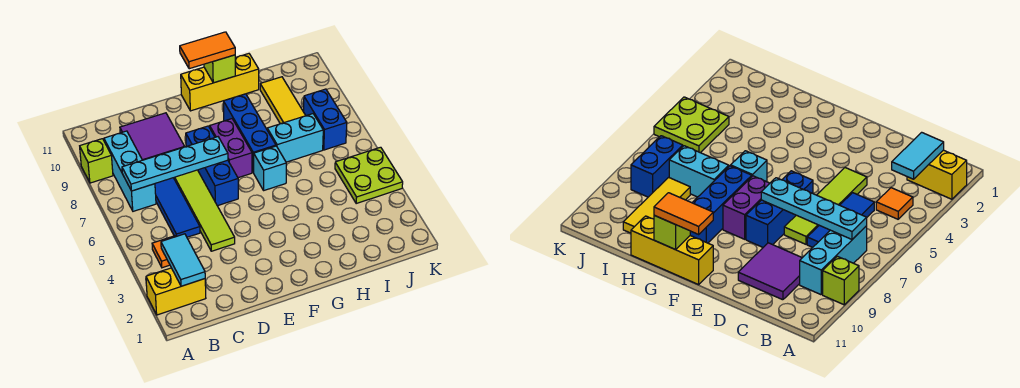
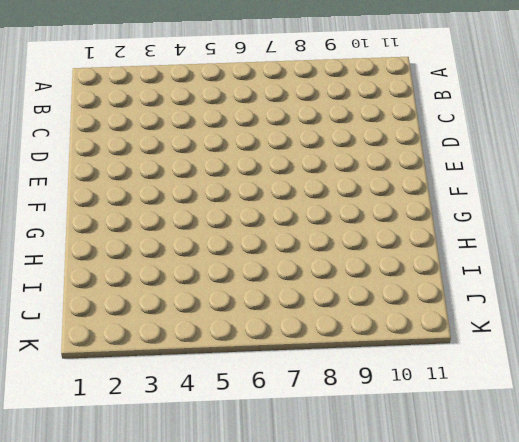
none -> yellow 1x2 brick [146,268,206,315]
none -> lime 1x1 brick [80,139,113,183]
none -> orange 1x1 tile [152,236,176,268]

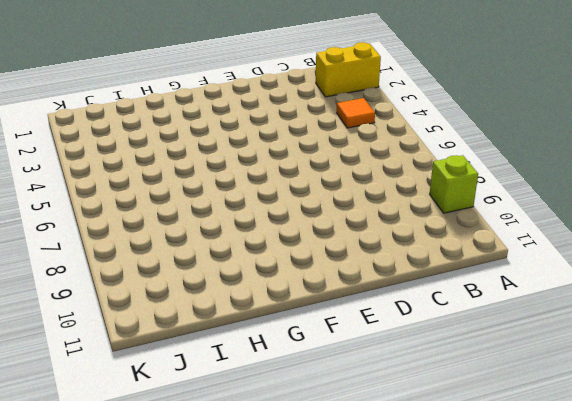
none -> cyan 1x3 brick [104,131,156,211]
none -> blue 1x3 tile [155,178,200,237]
none -> purple 2x2 tile [120,113,184,160]

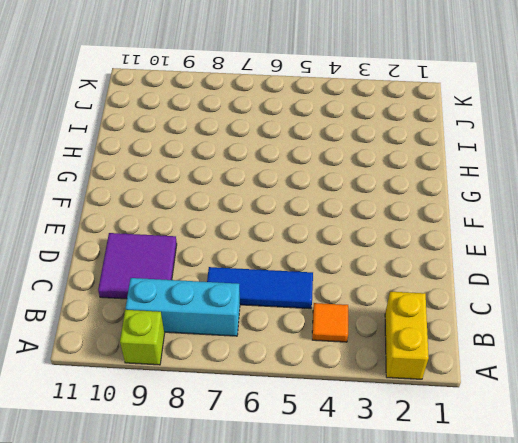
none -> lime 1x4 tile [174,170,235,251]
none -> blue 1x3 brick [186,126,238,206]
none -> purple 1x2 brick [210,119,252,178]

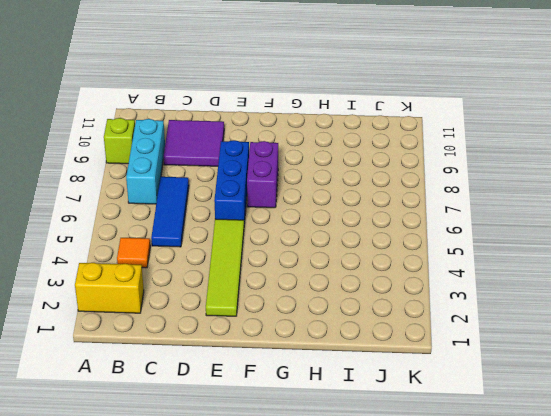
lime 1x4 tile [206,219,244,316] -> lime 1x4 tile moved to [174,170,235,251]
none -> yellow 1x3 brick [181,54,259,111]
none -> cyan 1x1 brick [253,146,286,190]
none -> blue 1x3 brick [224,94,276,172]

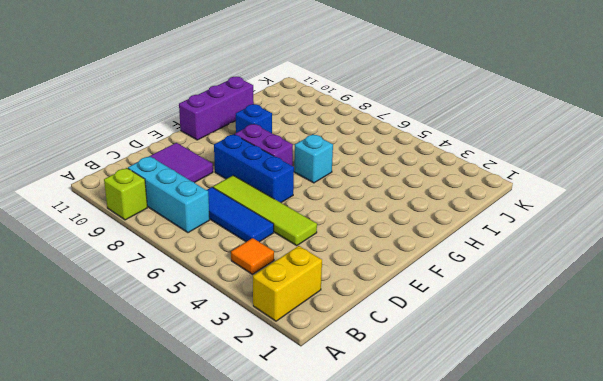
purple 1x3 brick [179,77,254,140] -> yellow 1x3 brick [181,54,259,111]
blue 1x1 brick [236,104,272,133] -> blue 1x3 brick [224,94,276,172]
none -> cyan 1x2 brick [267,114,323,162]
none -> yellow 1x3 tile [260,77,306,124]
none -> lime 2x2 plate [335,147,403,203]

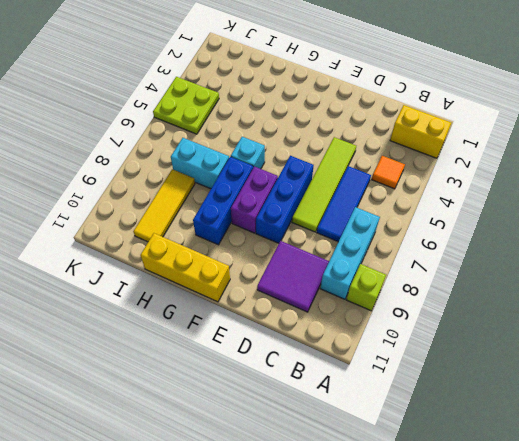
none -> blue 1x2 brick [304,89,347,150]
none -> cyan 1x2 tile [161,234,205,286]
none -> cyan 1x4 plate [122,137,228,191]

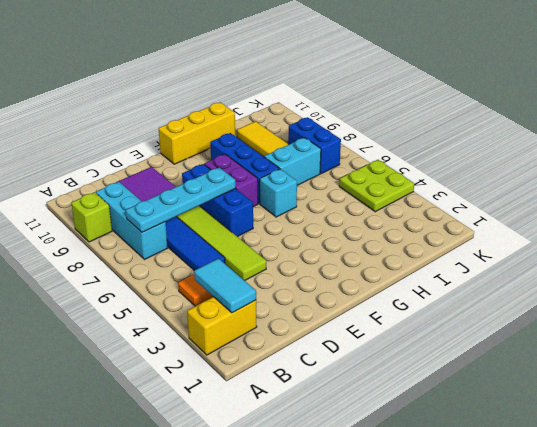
none -> lime 1x1 brick [204,55,235,83]
none -> orange 1x2 tile [180,32,235,69]

